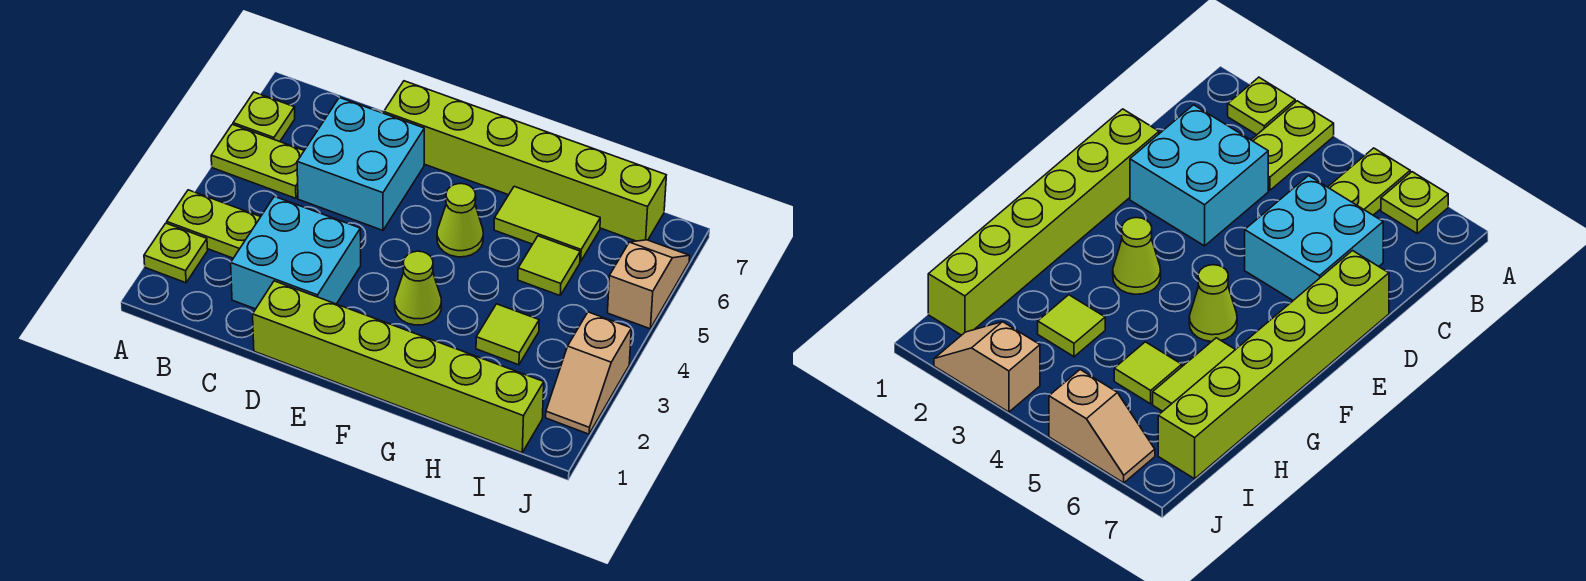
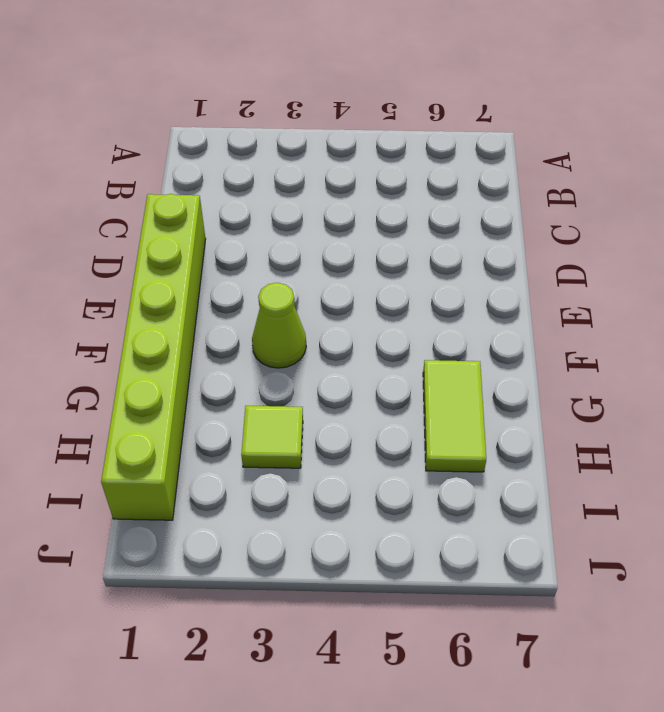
none -> lime 1x1 plate [144,223,208,283]
none -> lime 1x2 plate [167,190,260,258]
none -> lime 1x2 plate [211,124,304,198]

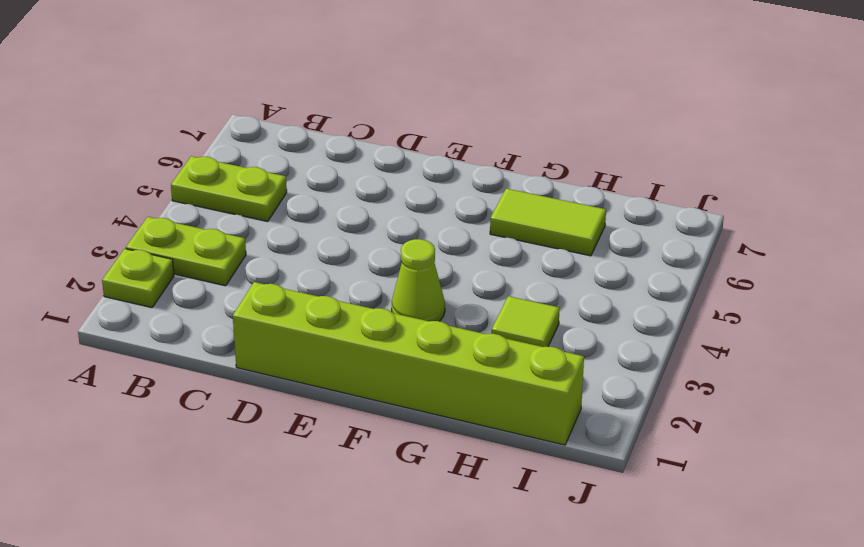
none -> lime 1x1 plate [233,92,295,142]
none -> cyan 2x2 brick [231,196,361,309]
none -> cyan 2x2 brick [297,98,424,230]

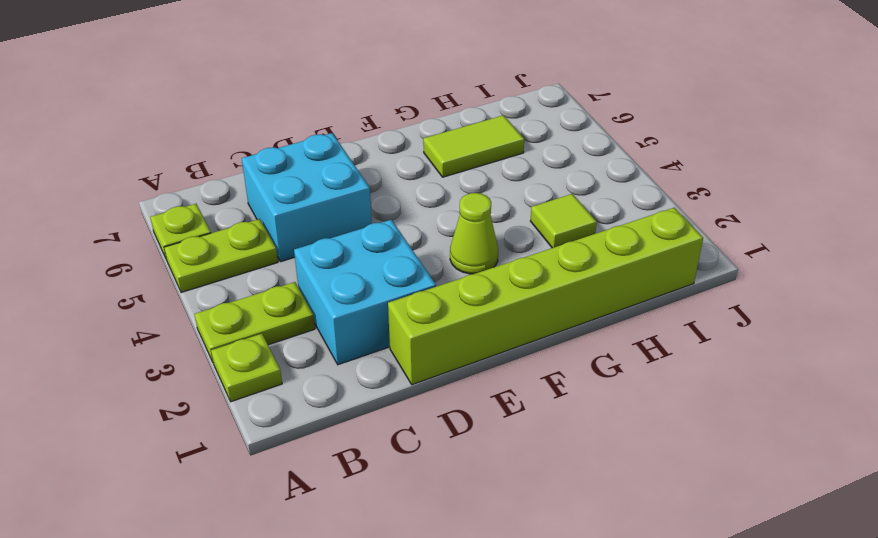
none -> lime 1x6 brick [384,81,666,241]
none -> lime 1x1 cone [437,184,483,257]
none -> lime 1x1 tile [518,236,580,296]

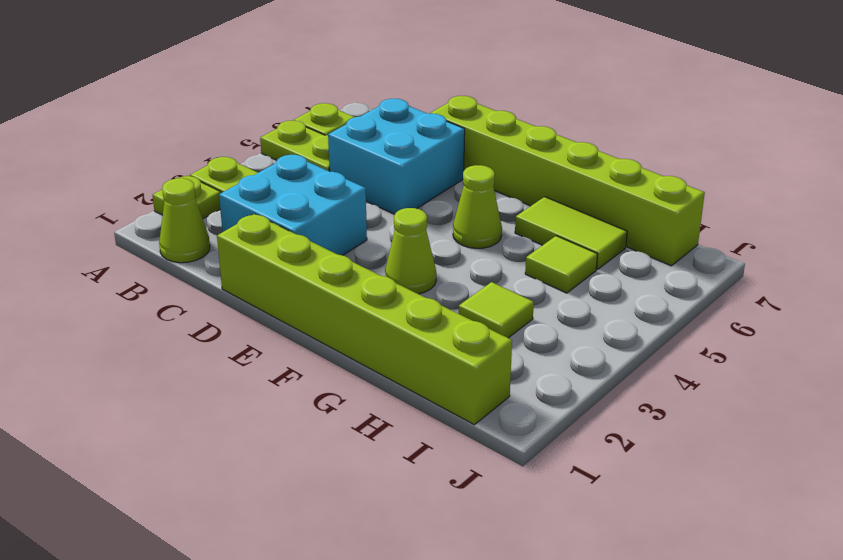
lime 1x1 cone [159,178,210,263] -> none
none -> tan 1x2 slope [546,312,631,434]
none -> tan 1x2 slope [608,240,690,329]

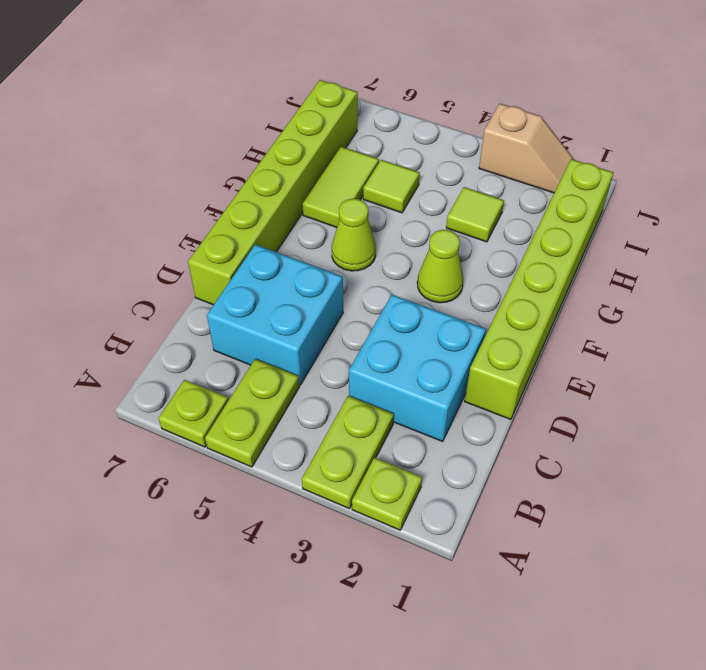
none -> tan 1x2 slope [608,240,690,329]

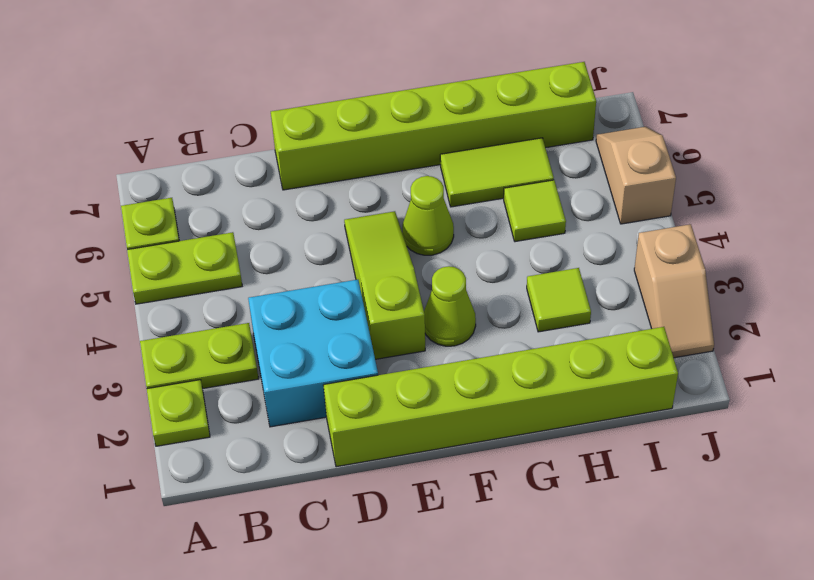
lime 1x3 slope [344,211,425,359] -> none
none -> cyan 2x2 brick [297,98,424,230]

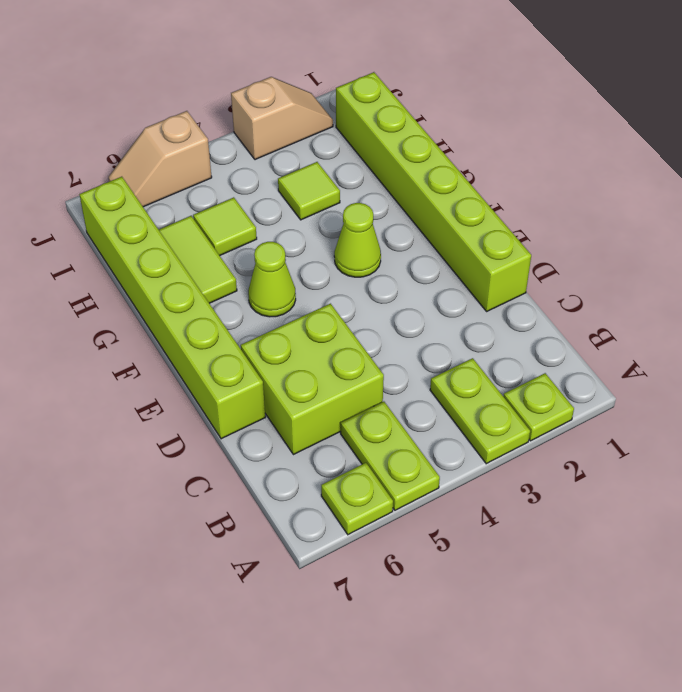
lime 2x2 brick [241,304,384,455] -> cyan 2x2 brick [297,98,424,230]
none -> cyan 2x2 brick [231,196,361,309]

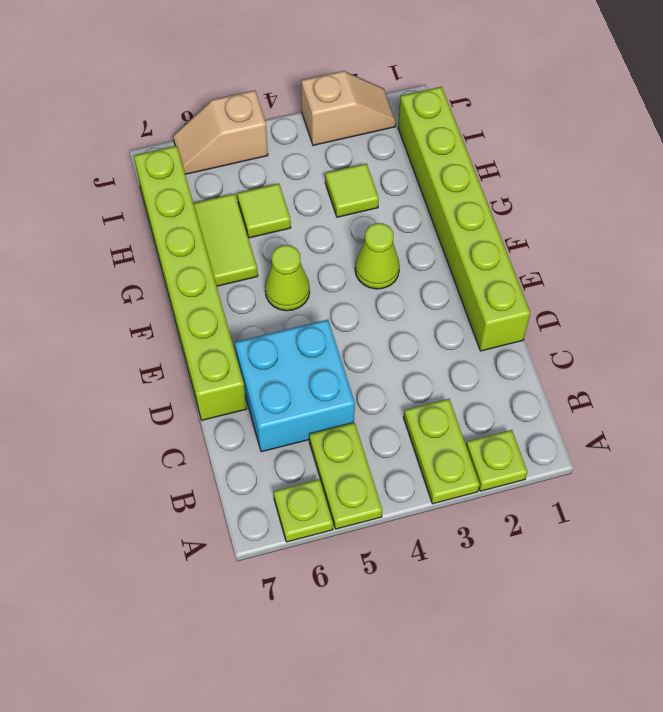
none -> cyan 2x2 brick [231,196,361,309]

